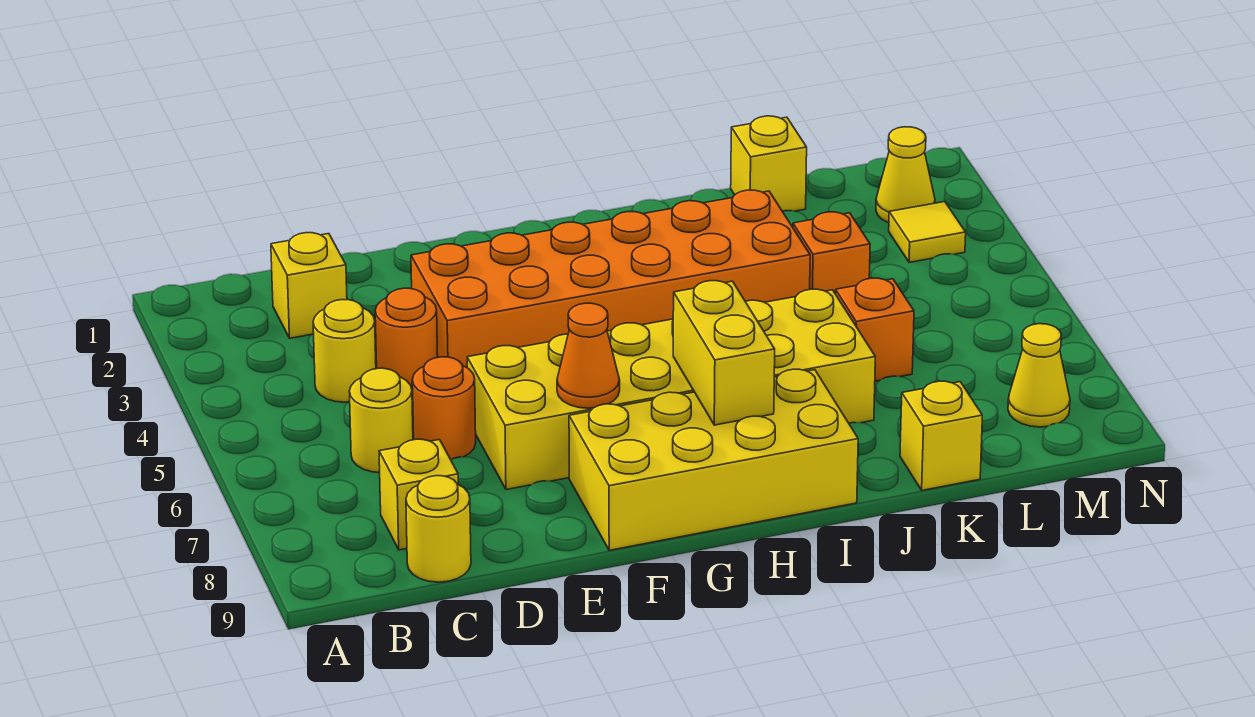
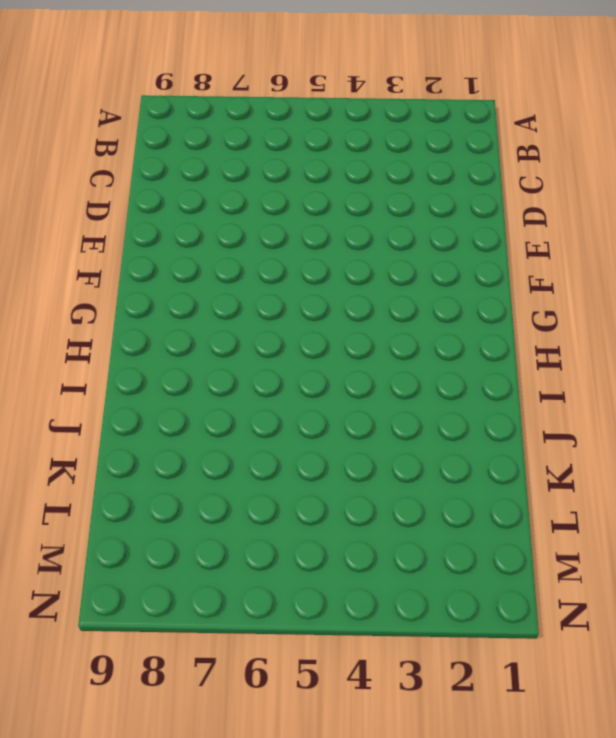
none -> yellow 1x1 brick [271,233,347,338]
none -> yellow 1x1 round brick [313,300,376,402]
none -> yellow 1x1 round brick [349,368,413,473]

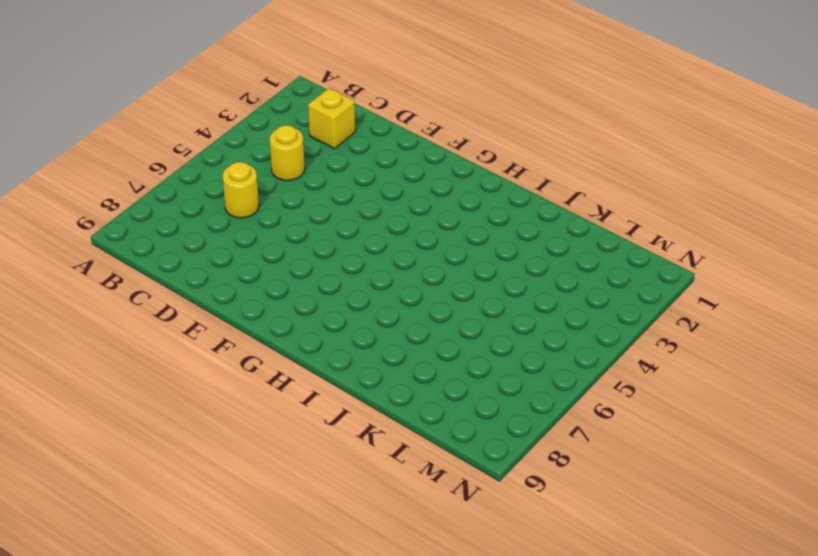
none -> yellow 1x1 brick [379,439,458,550]
none -> yellow 1x1 round brick [406,476,471,582]
none -> orange 1x1 round brick [375,288,438,390]

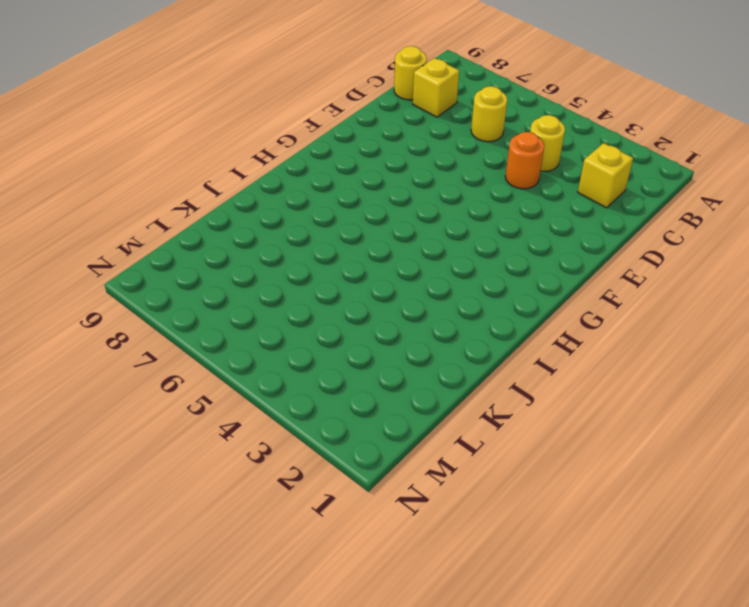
none -> orange 1x1 round brick [412,357,476,460]
none -> orange 2x6 brick [411,190,810,368]
none -> yellow 2x6 brick [467,289,875,490]

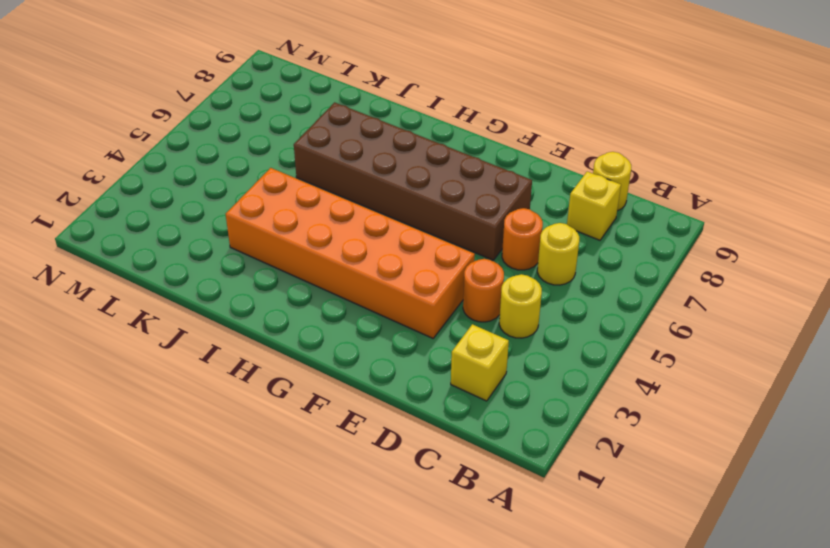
brown 2x6 brick [294,102,532,260] -> yellow 2x6 brick [467,289,875,490]
none -> yellow 2x4 brick [569,369,858,550]
none -> yellow 1x1 brick [731,116,807,211]
none -> orange 1x1 brick [793,212,870,293]

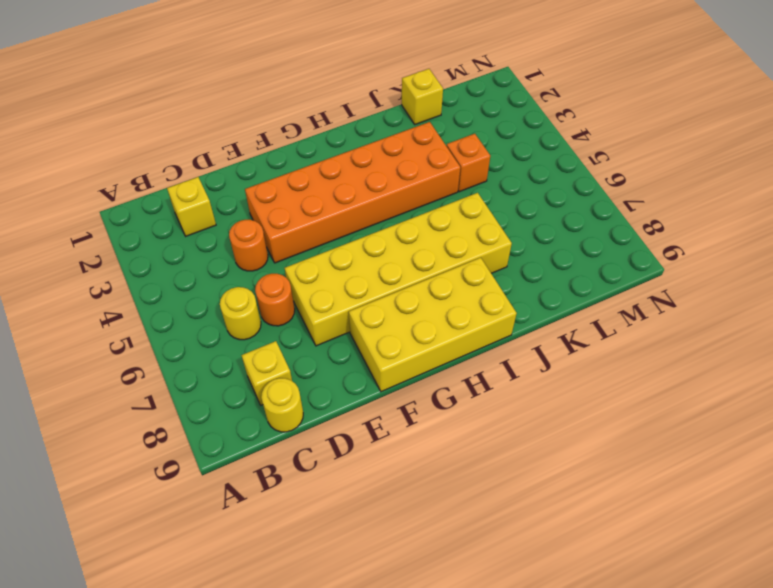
none -> yellow 1x1 round brick [313,300,376,402]
none -> orange 1x1 brick [835,278,914,381]
none -> yellow 1x1 brick [900,381,982,490]

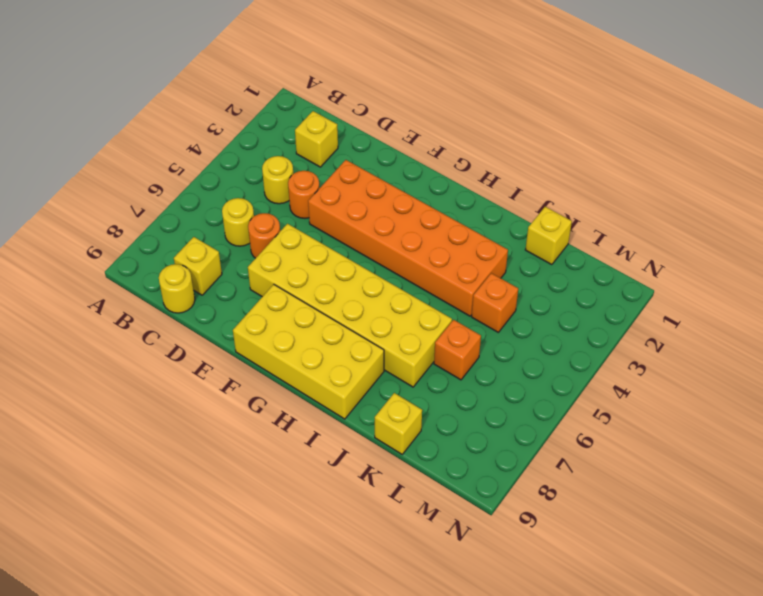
none -> yellow 1x1 cone [876,127,935,223]
none -> yellow 1x1 tile [889,202,966,263]
none -> yellow 1x1 cone [1008,324,1070,427]

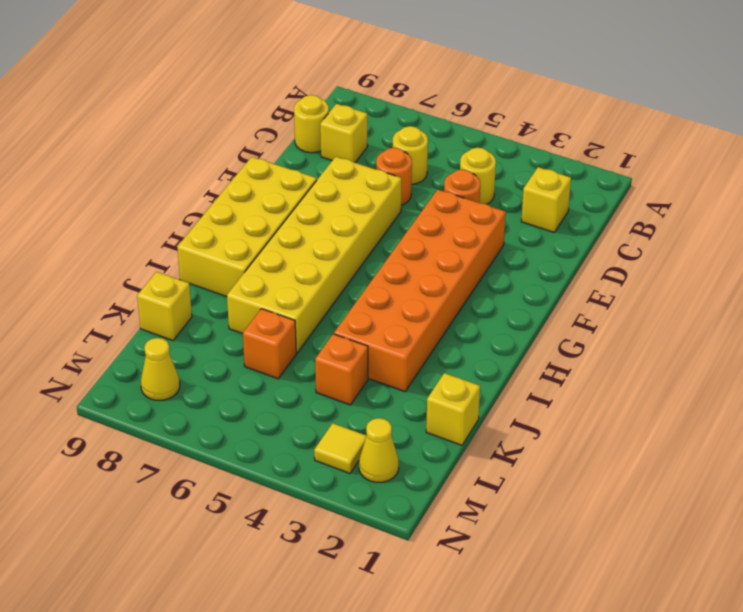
none -> orange 1x1 cone [557,303,620,408]
none -> yellow 1x2 brick [673,281,775,425]

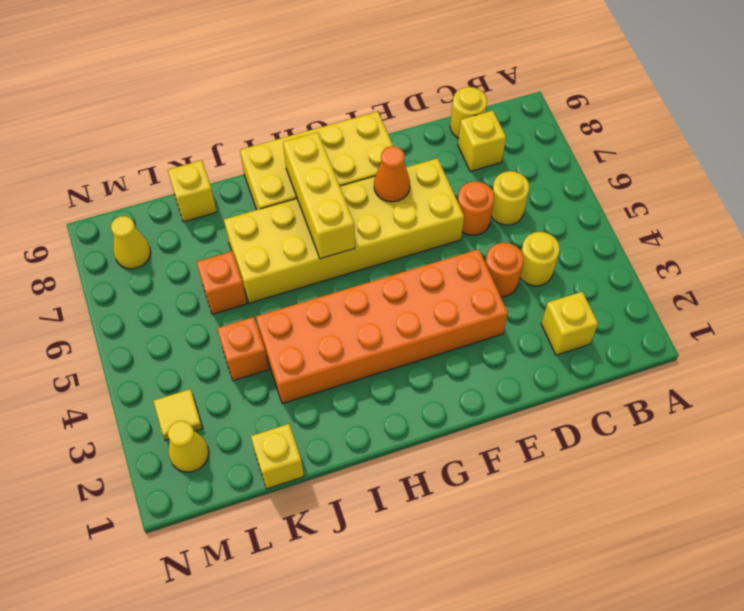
yellow 1x3 brick [283,132,355,259] -> yellow 1x2 brick [673,281,775,425]

